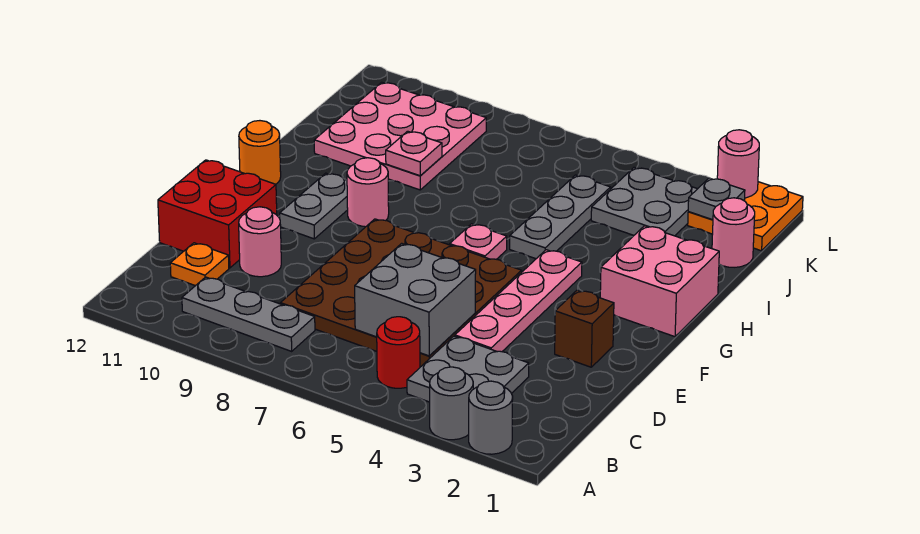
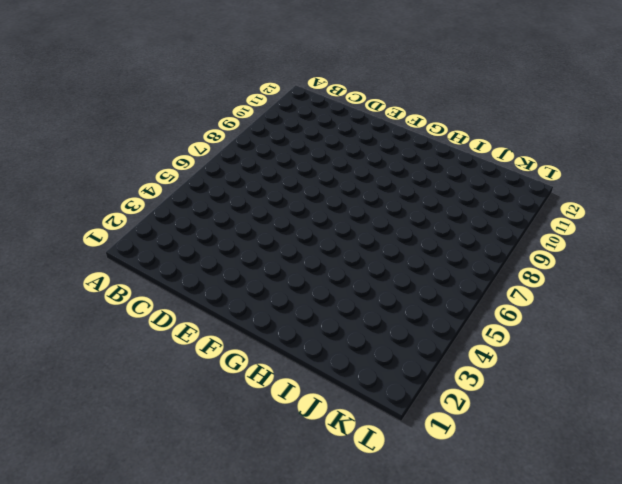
none -> grey 1x1 round brick [469,381,513,454]
none -> grey 1x1 round brick [430,367,473,440]
none -> grey 2x2 plate [407,336,529,402]

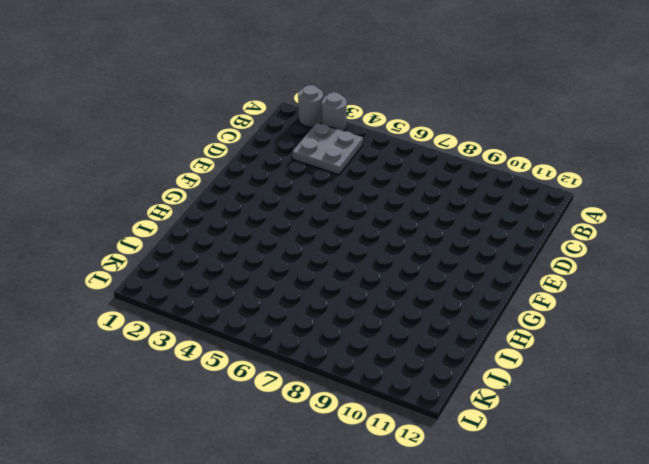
none -> red 1x1 round brick [377,317,420,388]
none -> grey 1x3 plate [182,277,315,351]
none -> brown 4x4 plate [280,219,522,367]

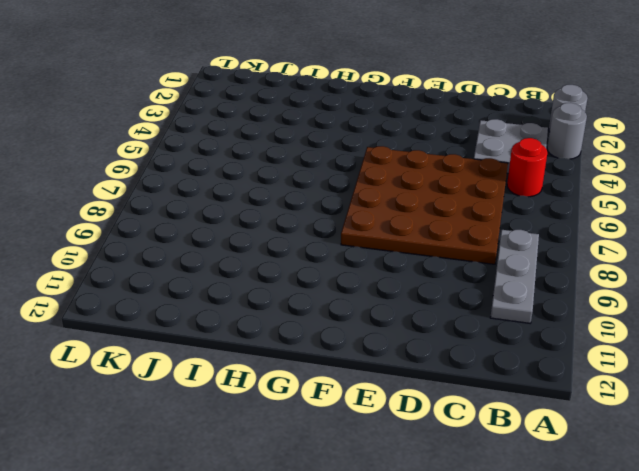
none -> orange 1x1 plate [170,243,229,286]
none -> pink 1x4 plate [455,250,582,352]
none -> pink 1x1 round brick [239,207,281,277]

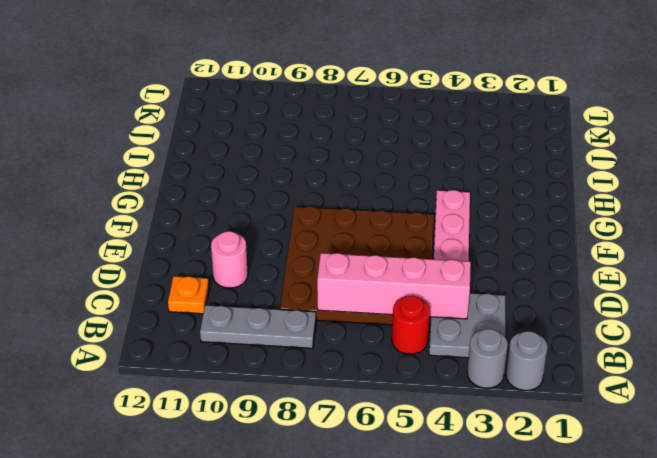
pink 1x4 brick [317,253,471,319] -> grey 2x2 brick [355,243,476,356]
none -> red 2x2 brick [158,160,277,268]
none -> brown 1x1 brick [555,290,614,367]
none -> grey 1x2 plate [280,173,348,239]

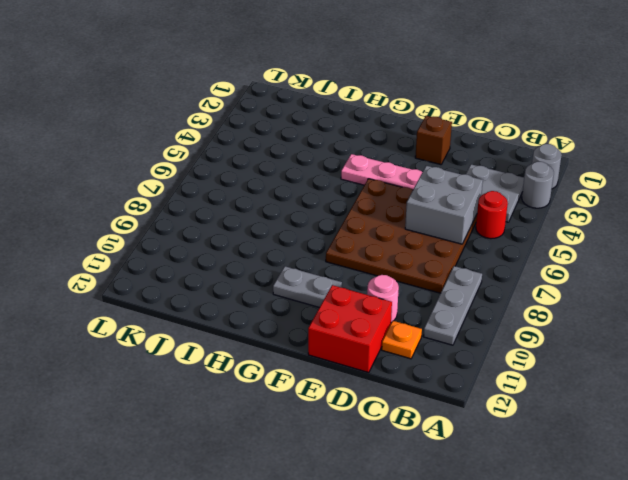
none -> pink 2x2 brick [600,226,719,337]
none -> pink 1x1 plate [450,224,507,259]
none -> pink 1x1 round brick [347,158,389,227]

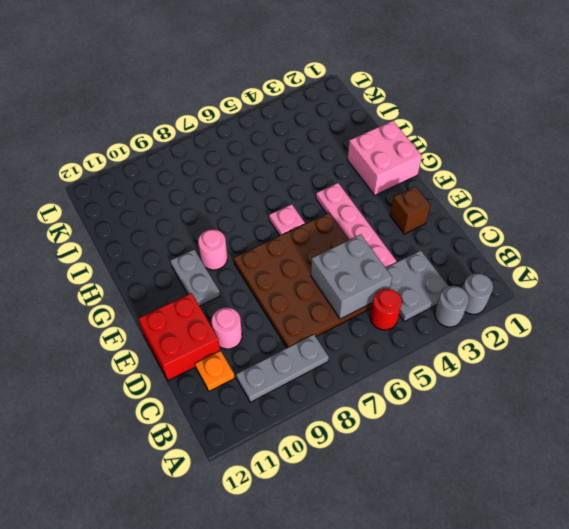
none -> orange 1x1 round brick [239,121,281,184]
none -> grey 1x3 plate [510,175,611,259]
none -> pink 3x3 plate [314,82,486,190]

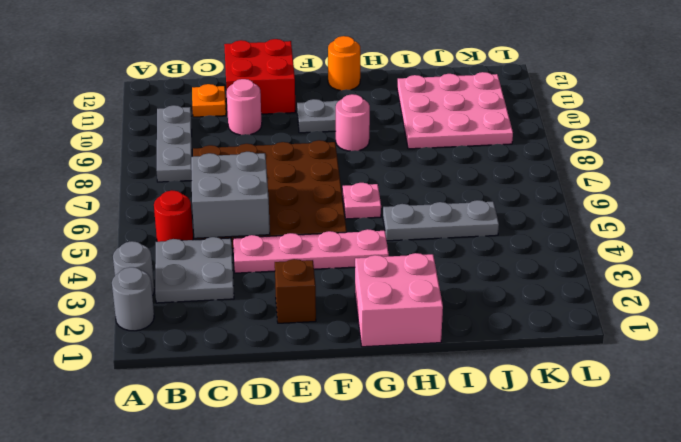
none -> pink 1x1 round brick [712,198,755,267]
none -> grey 2x2 plate [591,167,697,236]
none -> orange 2x2 plate [688,182,803,251]

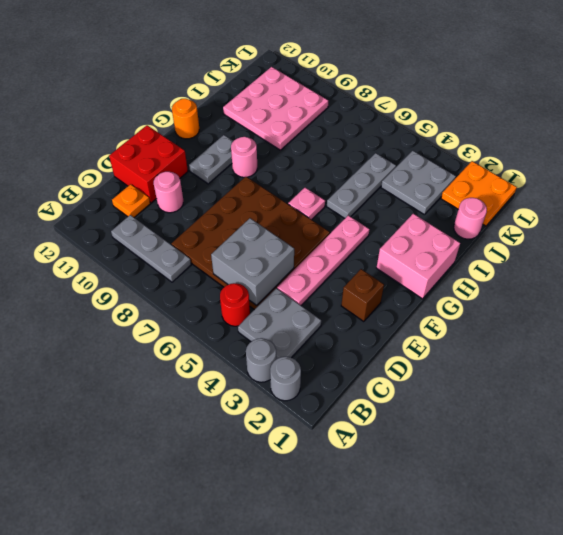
none -> pink 1x1 plate [386,131,442,176]
none -> grey 1x1 plate [688,178,745,220]
none -> pink 1x1 round brick [717,130,759,198]

